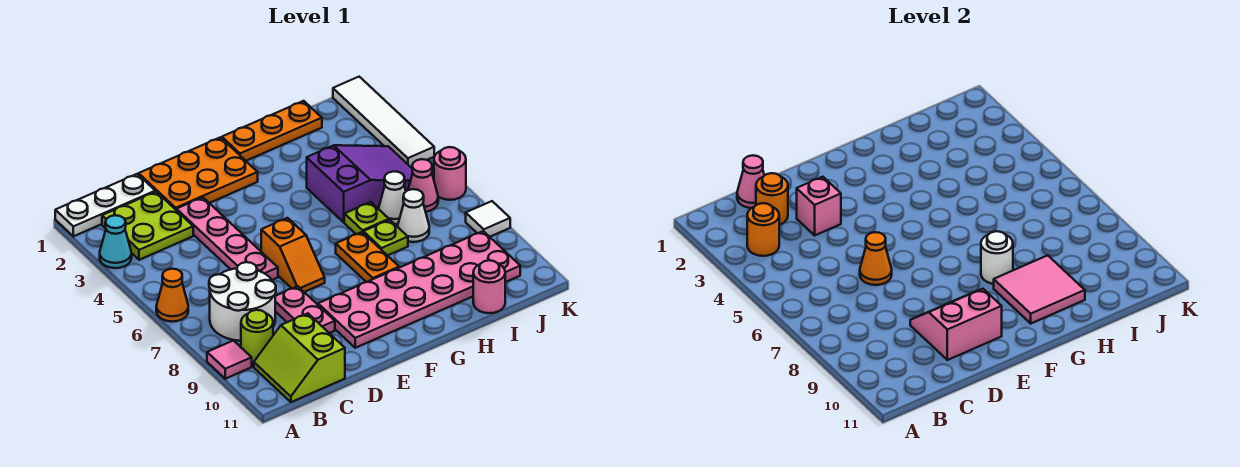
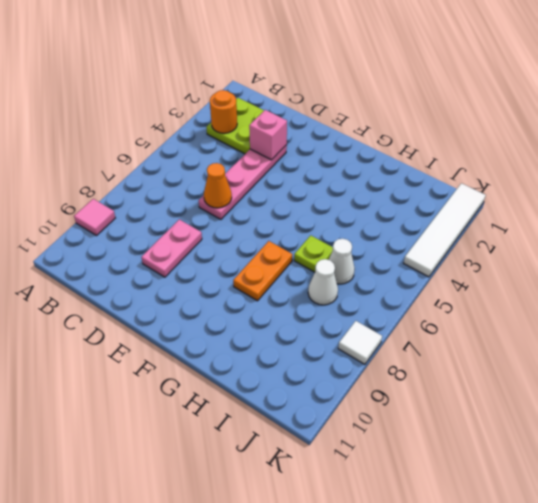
none -> white 1x3 plate [55,174,155,236]
none -> cyan 1x1 cone [100,215,132,268]
none -> orange 1x1 cone [156,269,188,322]
none -> white 2x2 round brick [209,262,276,341]

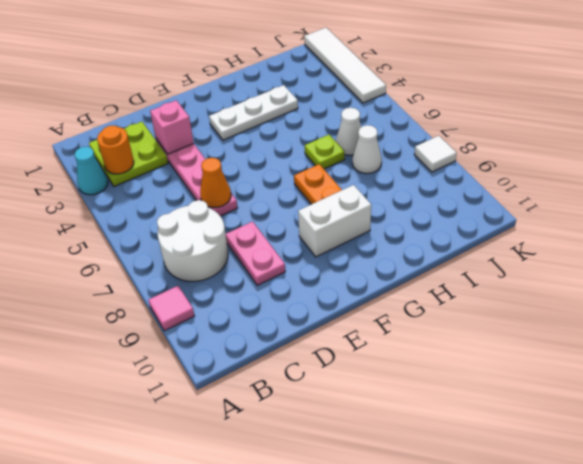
white 1x3 plate [209,85,298,140] -> white 1x3 plate moved to [55,174,155,236]
white 1x2 brick [298,185,371,257] -> pink 2x6 plate [318,231,520,348]
none -> orange 1x1 cone [156,269,188,322]
none -> lime 1x1 round brick [241,310,273,362]
none -> lime 2x2 slope [254,313,345,402]
none -> orange 2x3 plate [139,137,258,211]

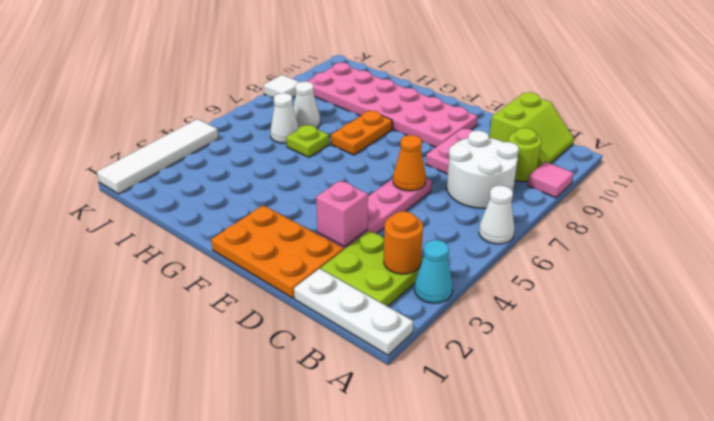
white 1x1 cone [479,185,514,244] -> orange 1x1 cone [156,269,188,322]
none -> orange 1x2 slope [261,218,325,292]
none -> orange 1x3 plate [222,101,322,161]
none -> purple 2x3 slope [307,145,413,222]
none -> lime 1x1 plate [363,220,408,256]

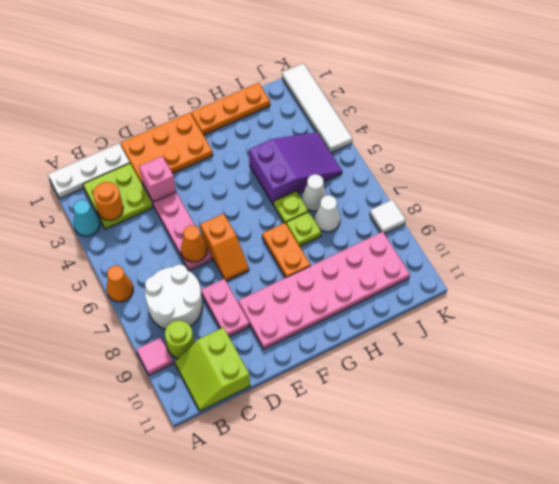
none -> pink 1x1 round brick [473,260,505,313]
none -> pink 1x1 cone [408,159,438,212]
none -> pink 1x1 round brick [434,147,466,200]
none -> pink 1x1 cone [737,155,764,208]

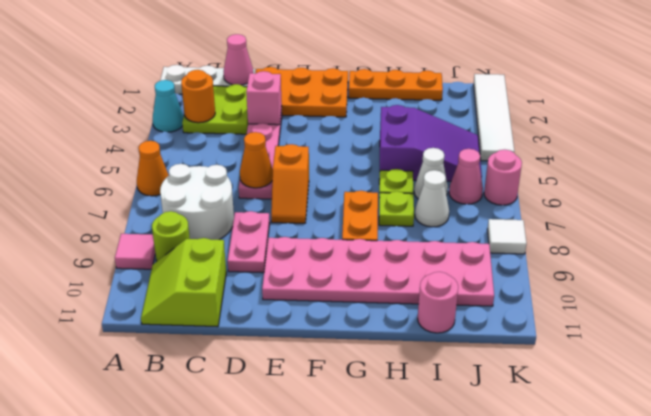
none -> orange 1x1 round brick [756,173,788,225]
none -> pink 2x2 slope [910,289,1002,360]
none -> white 1x1 round brick [981,231,1013,284]
none -> pink 2x2 tile [994,255,1085,323]

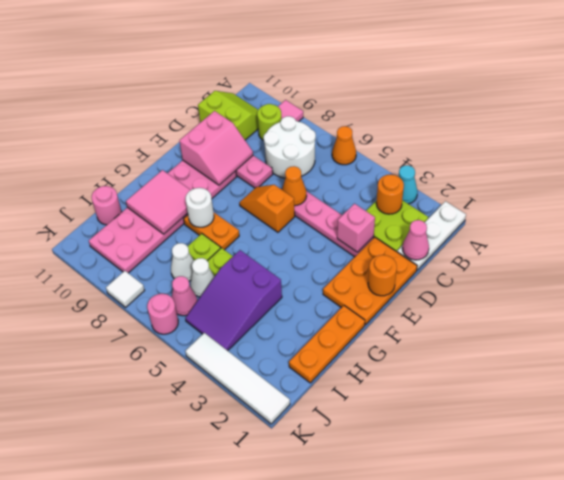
orange 1x1 round brick [368,255,397,296] -> orange 1x1 round brick moved to [756,173,788,225]

